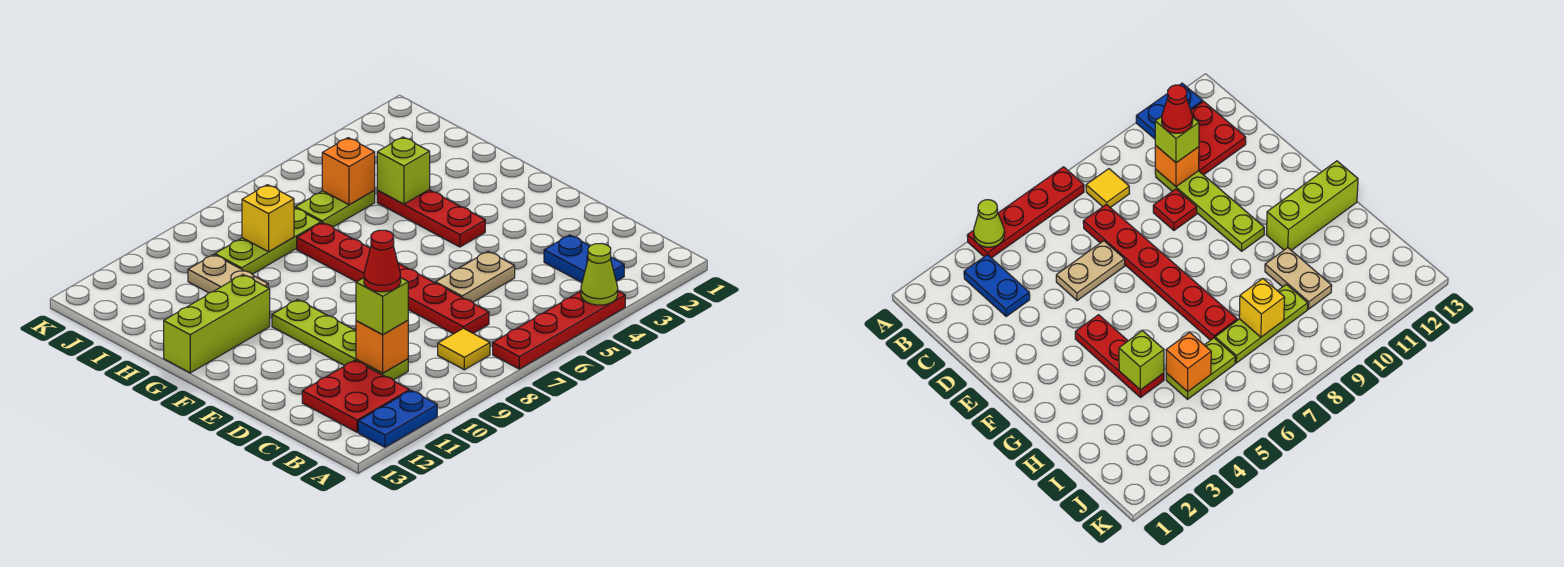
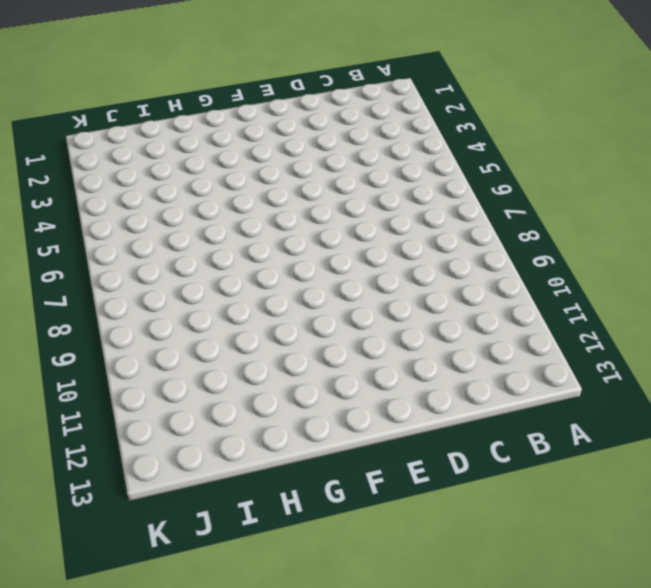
none -> red 1x4 plate [493,291,625,369]
none -> blue 1x2 plate [358,390,437,447]
none -> blue 1x2 plate [544,235,624,282]

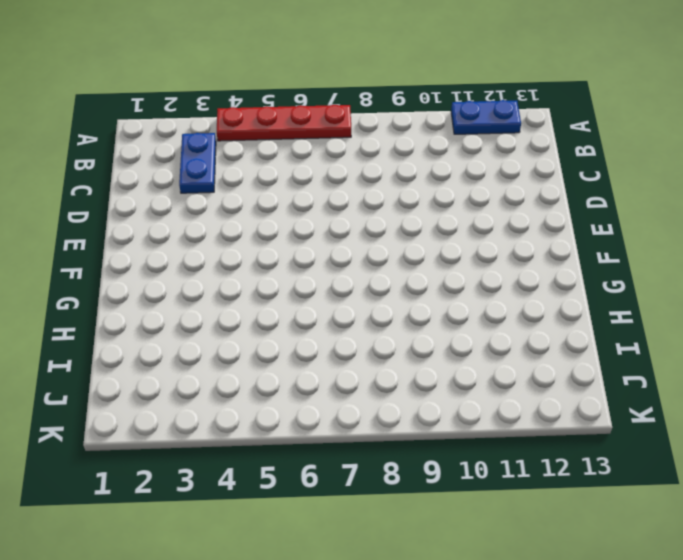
none -> yellow 1x1 tile [438,328,490,370]
none -> red 2x2 plate [302,360,409,432]
none -> red 1x6 plate [297,223,489,334]

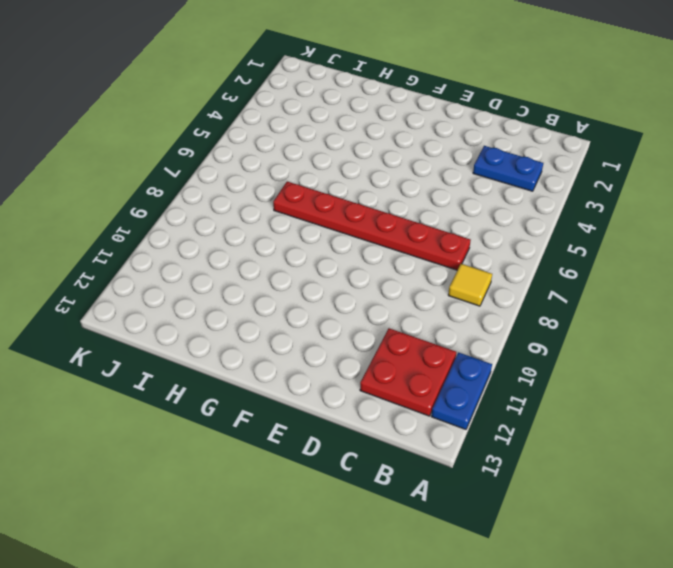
none -> red 1x4 plate [493,291,625,369]
none -> lime 1x4 plate [272,300,408,380]
none -> tan 1x2 plate [436,251,515,302]

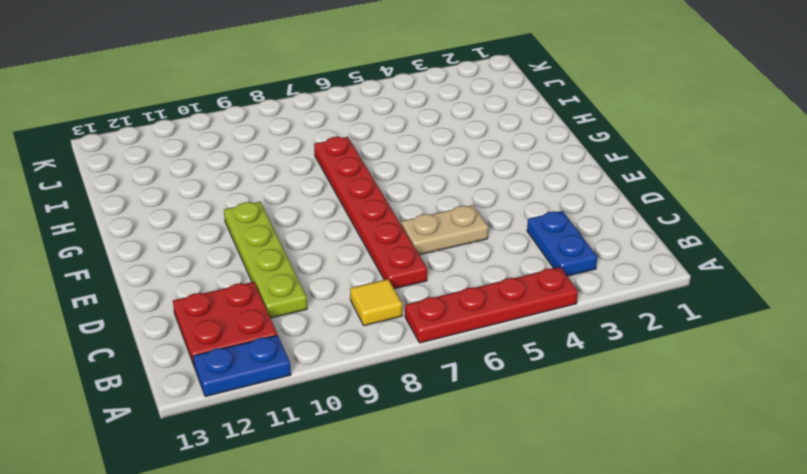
none -> red 1x1 plate [1153,189,1197,230]
none -> red 1x3 plate [377,190,485,247]
none -> lime 1x3 brick [164,275,270,373]

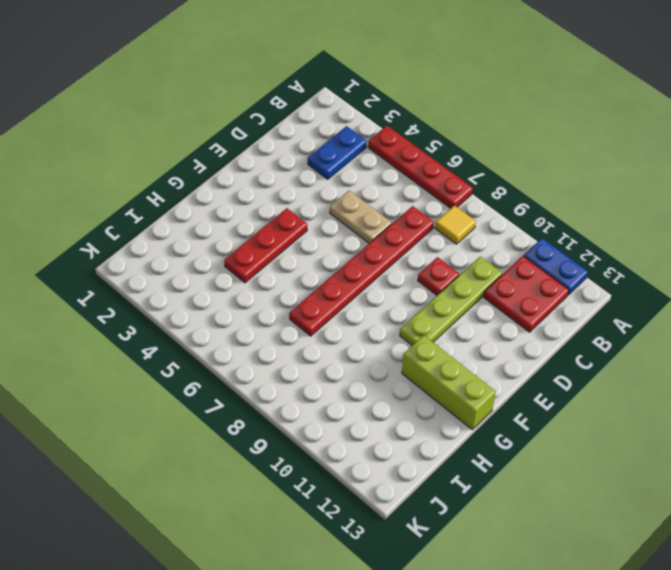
none -> tan 1x2 plate [188,255,268,293]
none -> lime 1x2 plate [296,191,375,227]
none -> lime 1x3 plate [215,208,321,274]

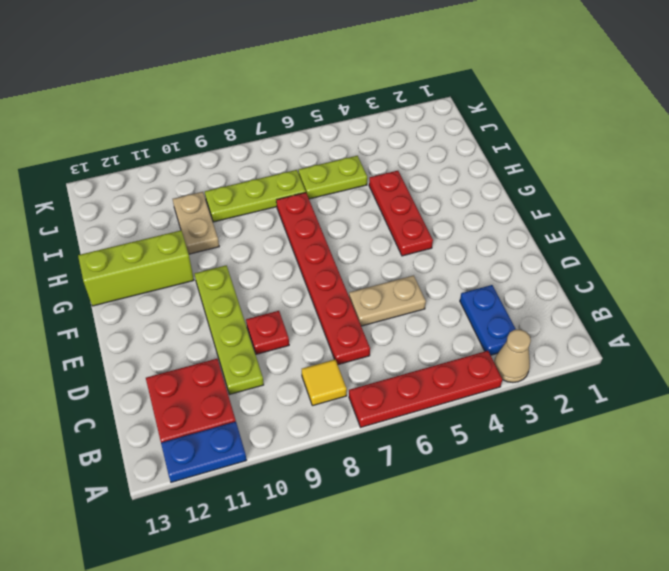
tan 1x1 cone [494,330,531,382] -> none
none -> lime 1x1 cone [581,243,618,305]
none -> orange 1x1 brick [356,320,408,373]
none -> lime 1x1 brick [377,137,430,204]

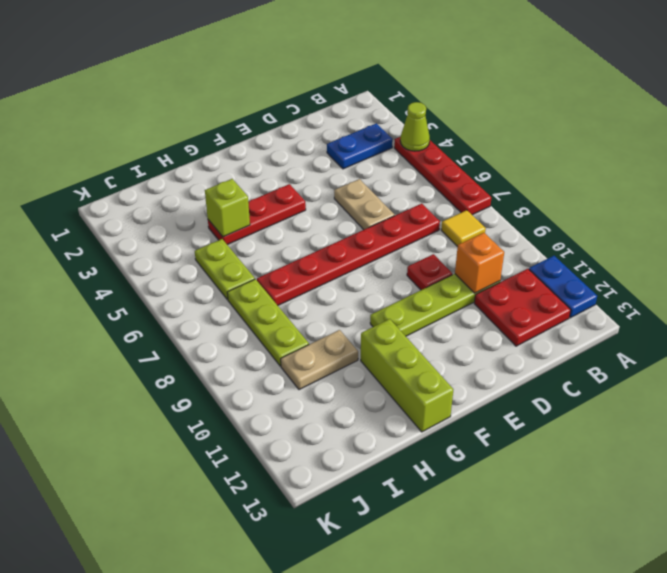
none -> orange 1x1 brick [322,138,375,205]
none -> yellow 1x1 brick [242,185,294,252]
none -> lime 1x1 brick [356,278,408,335]

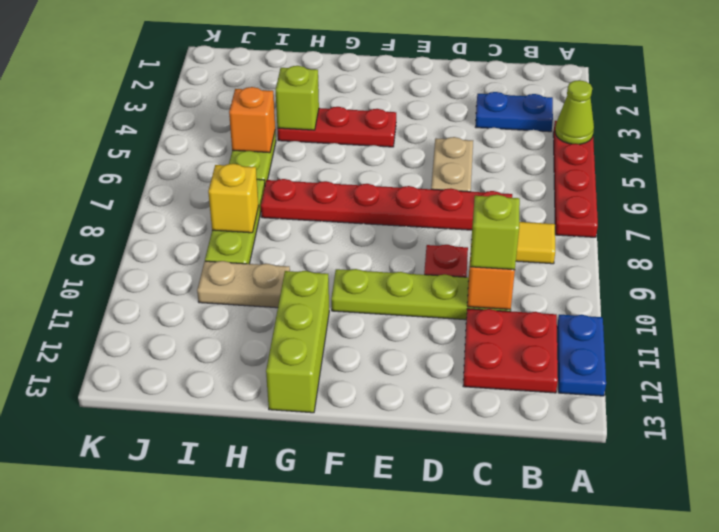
none -> red 1x1 cone [364,230,401,292]

